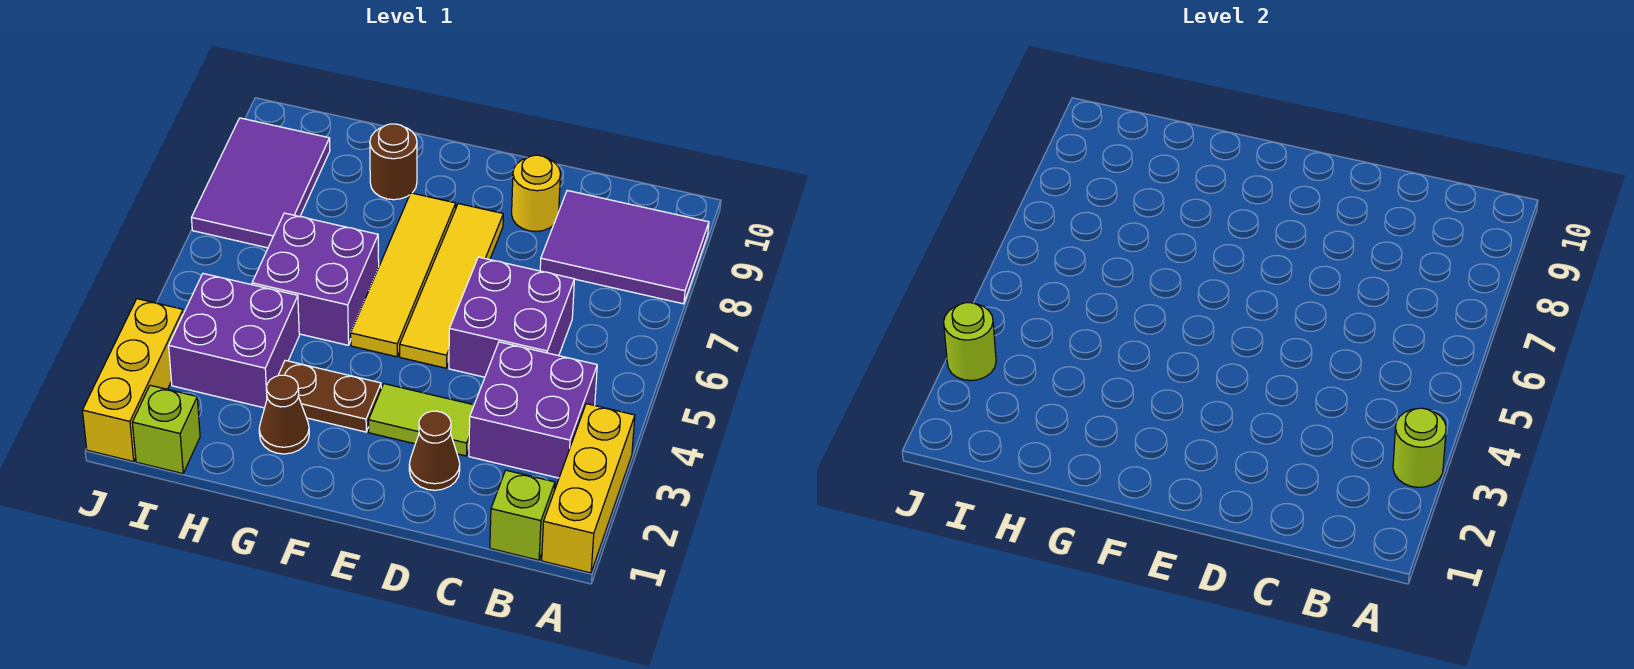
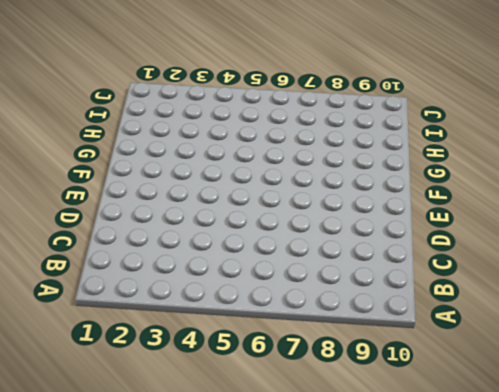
none -> yellow 1x3 brick [542,404,635,573]
none -> purple 2x3 tile [540,190,709,304]
none -> lime 1x1 brick [490,470,555,560]

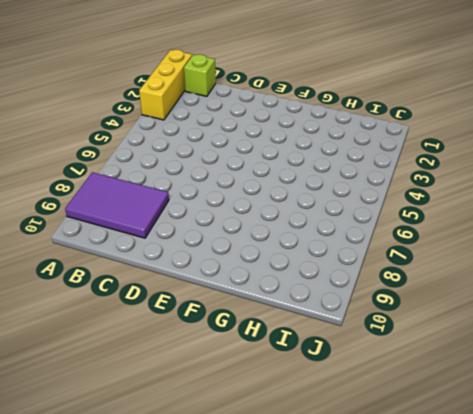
none -> purple 2x2 brick [469,342,597,478]
none -> purple 2x2 brick [449,257,574,377]
none -> brown 1x1 cone [409,411,460,490]

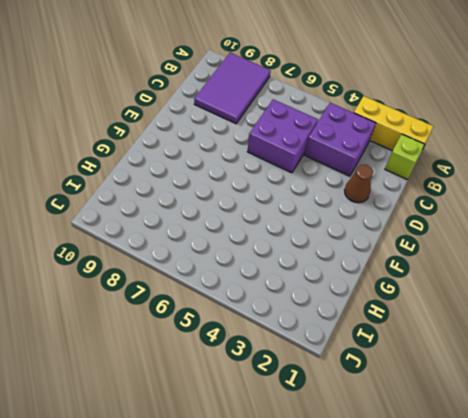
none -> lime 1x2 tile [369,384,474,456]
none -> yellow 1x1 round brick [512,155,561,231]
none -> yellow 1x4 tile [400,204,503,368]

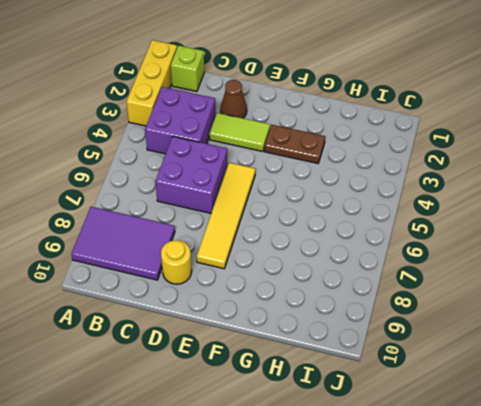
none -> yellow 1x4 tile [351,193,456,357]
none -> brown 1x1 cone [259,375,309,454]
none -> purple 2x2 brick [252,213,379,345]

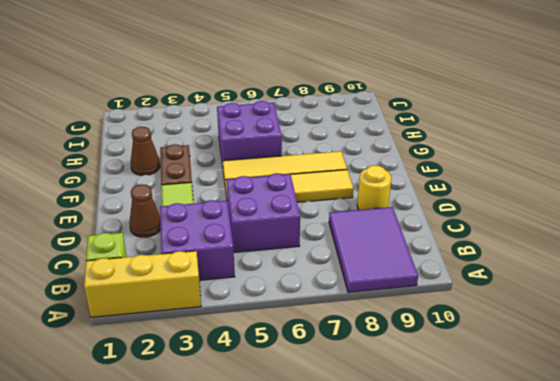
none -> brown 1x1 round brick [370,124,417,200]
none -> purple 2x2 brick [169,274,299,408]
none -> lime 1x1 brick [132,385,200,474]

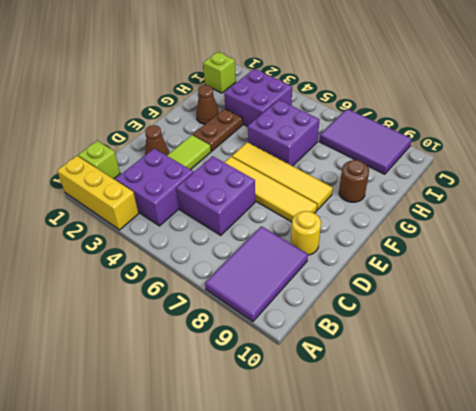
none -> yellow 1x3 brick [82,299,183,462]
none -> lime 1x1 round brick [1393,408,1446,487]
none -> lime 1x1 round brick [944,303,996,381]

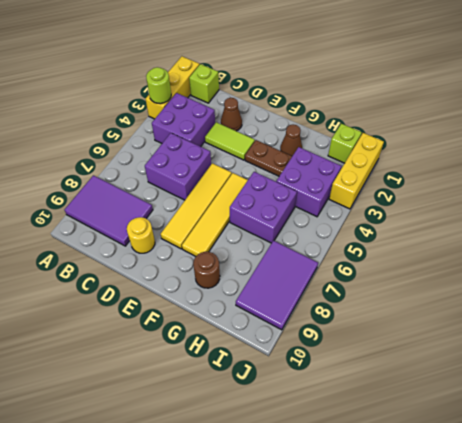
none -> lime 1x1 round brick [944,303,996,381]

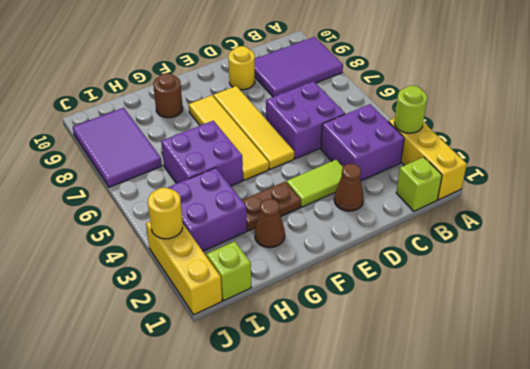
yellow 1x1 round brick [148,188,183,239] -> lime 1x1 round brick [944,303,996,381]

